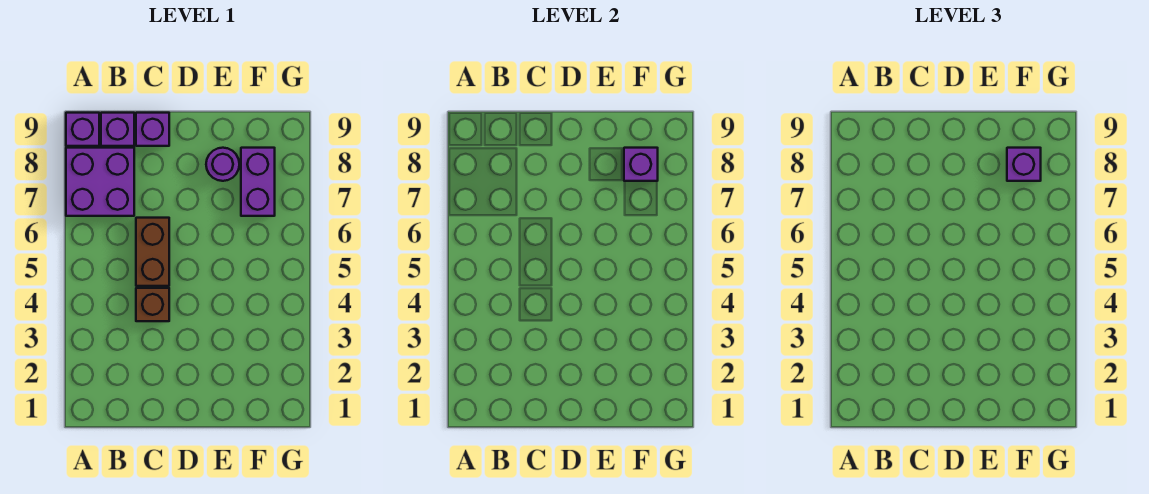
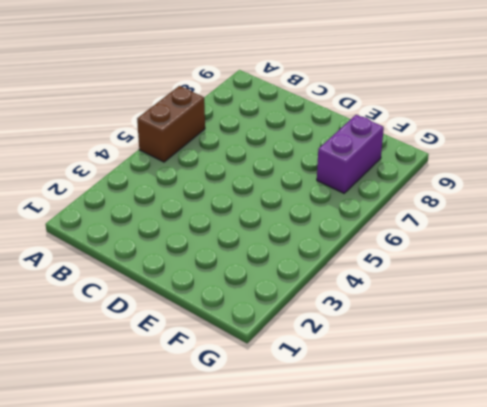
brown 1x2 brick [137,86,205,162] -> brown 1x2 brick moved to [136,218,169,286]
none -> purple 2x2 brick [66,148,134,216]
none -> purple 1x1 brick [66,113,99,146]

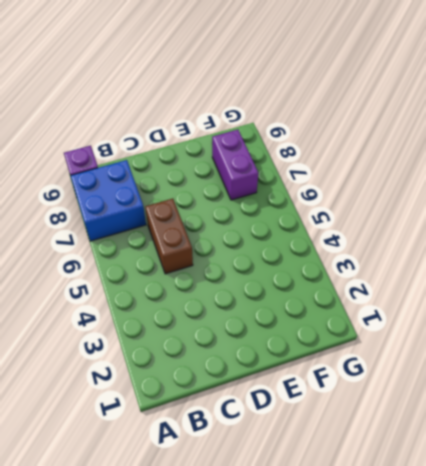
blue 2x2 brick [70,160,146,241] -> purple 2x2 brick [66,148,134,216]
none -> purple 1x1 brick [101,113,134,146]
none -> brown 1x1 brick [136,288,169,321]

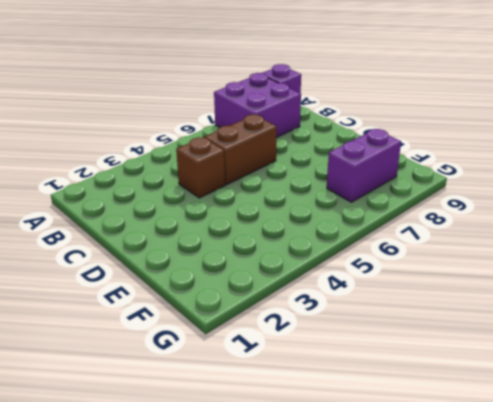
none -> purple 1x1 brick [101,113,134,146]
none -> purple 1x1 brick [136,113,169,146]

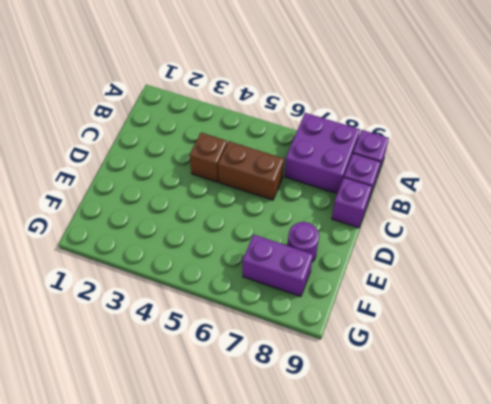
none -> purple 1x1 brick [624,148,658,181]
none -> purple 1x1 brick [1007,148,1041,181]

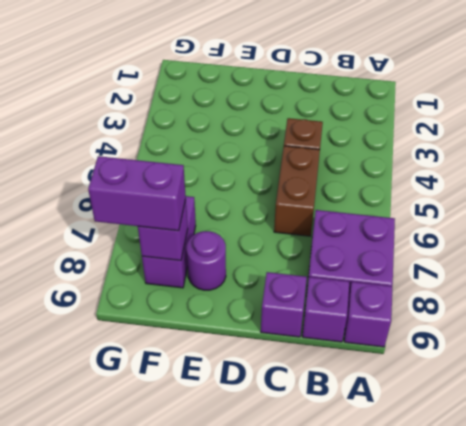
purple 1x2 brick [88,156,186,231] -> purple 1x1 brick [1007,148,1041,181]

